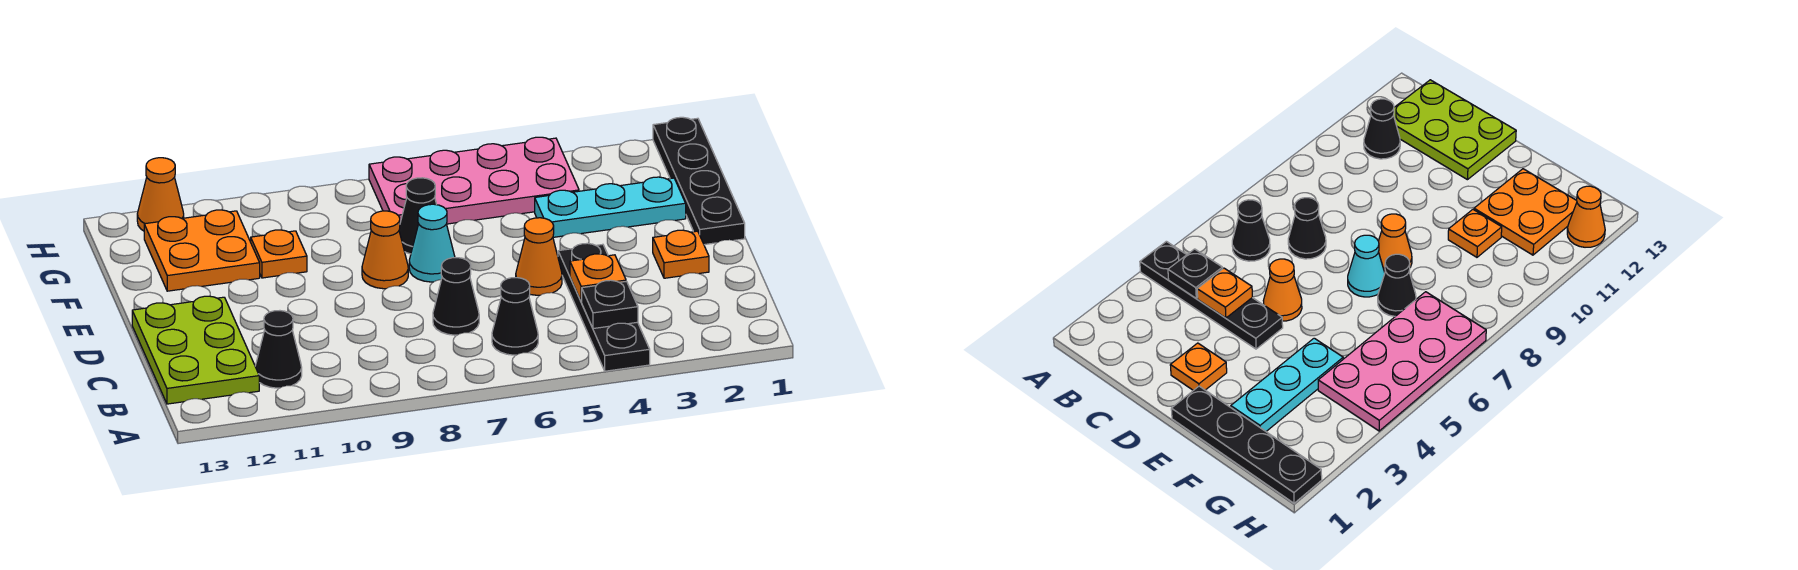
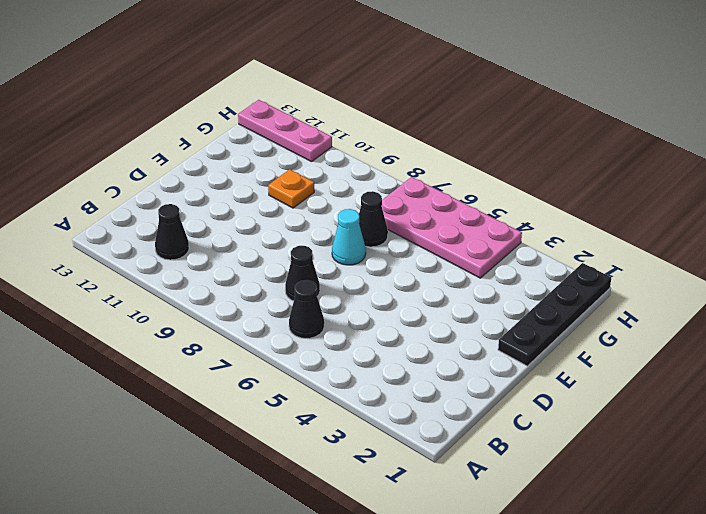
pink 1x3 plate [238,100,332,162] -> orange 1x1 cone [137,158,184,231]
none -> black 1x4 plate [558,243,650,371]
none -> lime 2x3 plate [132,296,259,404]
none -> orange 1x1 plate [653,230,709,278]

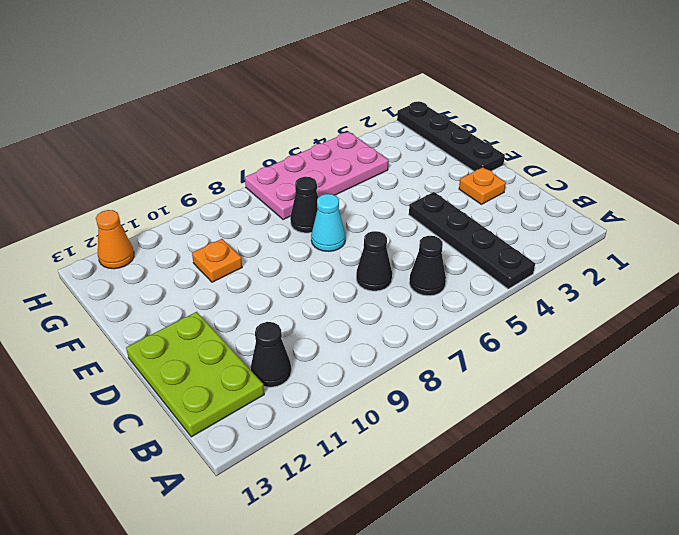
none -> orange 1x1 cone [516,218,562,295]
none -> orange 1x1 cone [362,211,408,289]
none -> cyan 1x3 plate [535,177,686,237]

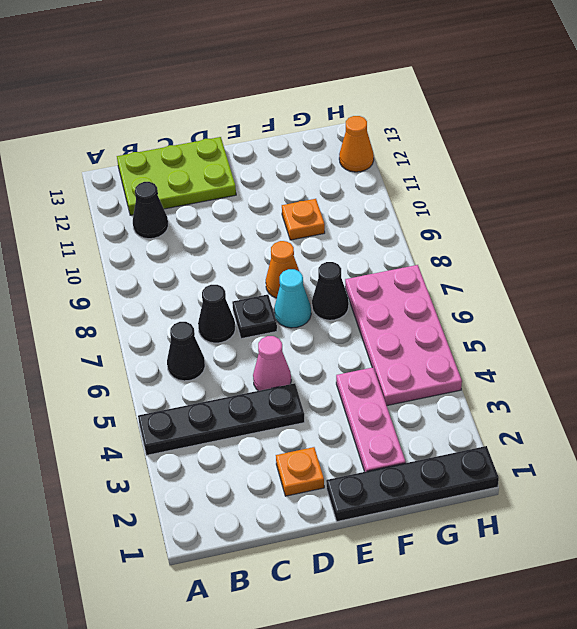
pink 1x1 cone [253,336,291,391] -> orange 1x1 cone [516,218,562,295]
black 1x1 plate [232,295,277,339] -> black 1x1 plate moved to [582,280,638,329]
pink 1x3 plate [336,368,406,472] -> cyan 1x3 plate [535,177,686,237]
none -> orange 2x2 plate [144,210,260,291]
none -> orange 1x1 plate [570,254,626,302]

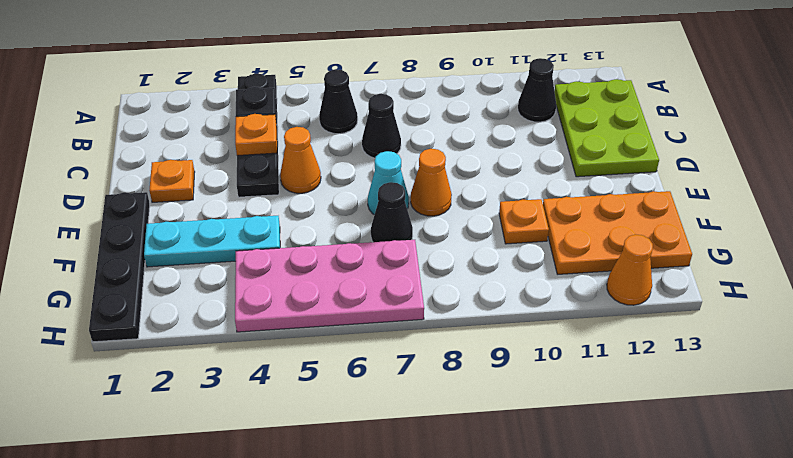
orange 2x3 plate [543,191,692,274] -> orange 2x2 plate [144,210,260,291]

